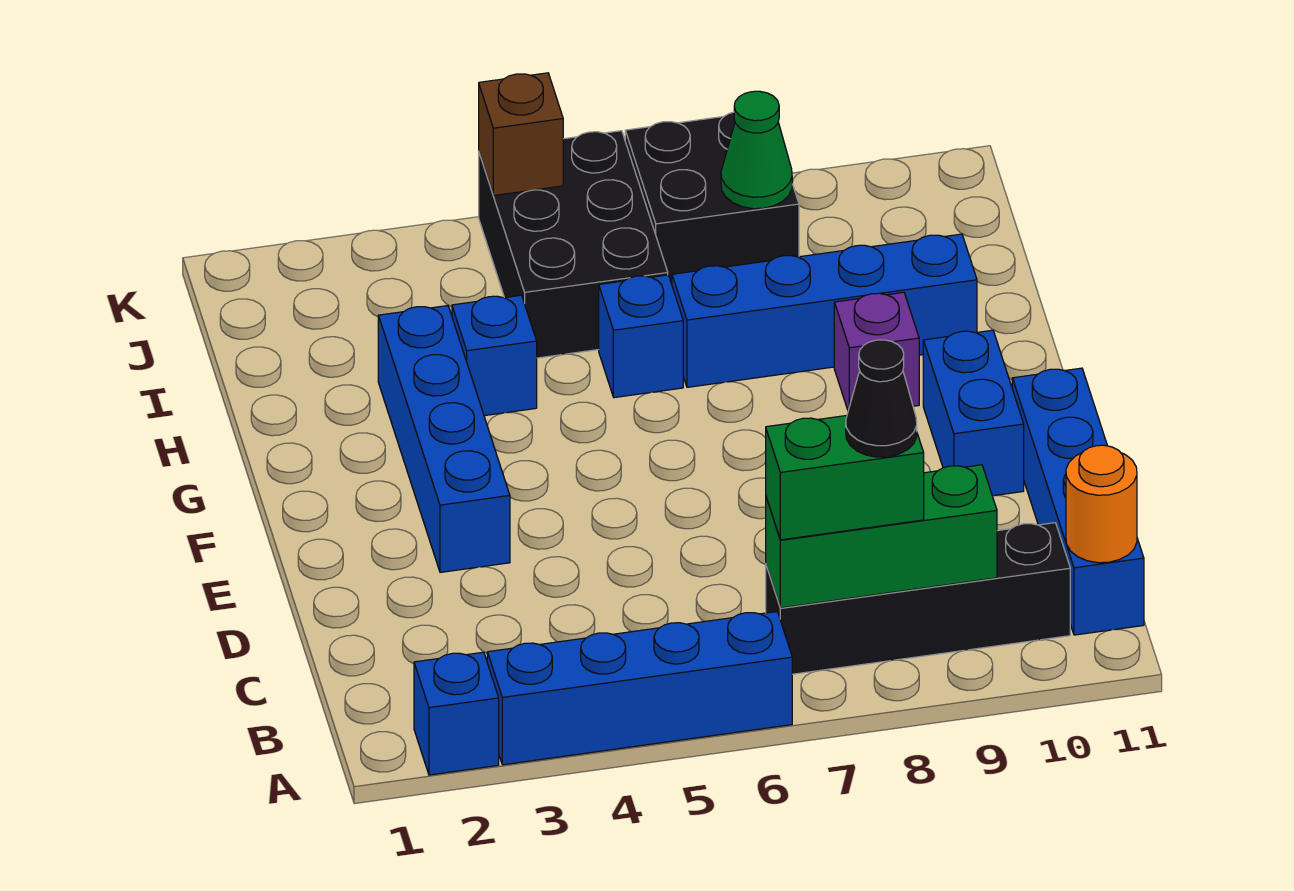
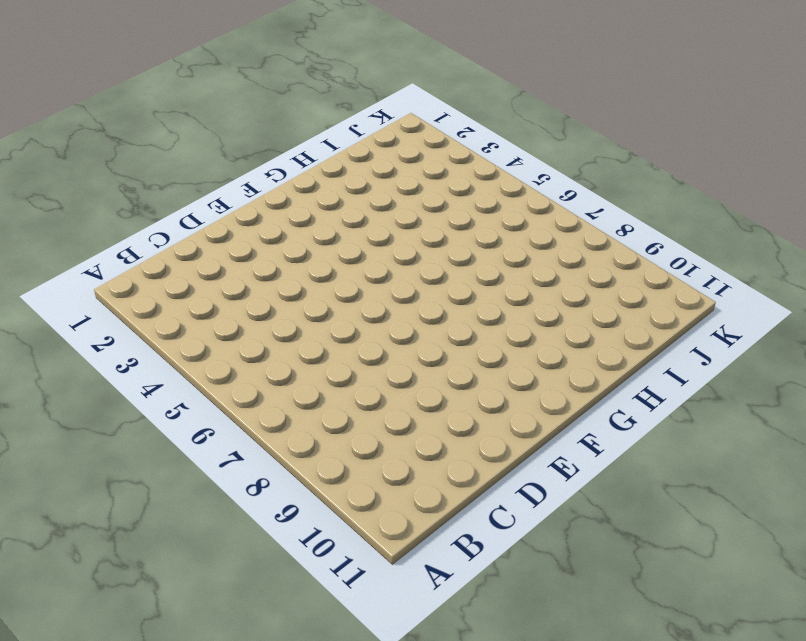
none -> blue 1x1 brick [414,652,499,775]
none -> blue 1x4 brick [487,612,792,765]
none -> black 1x4 brick [766,523,1070,674]

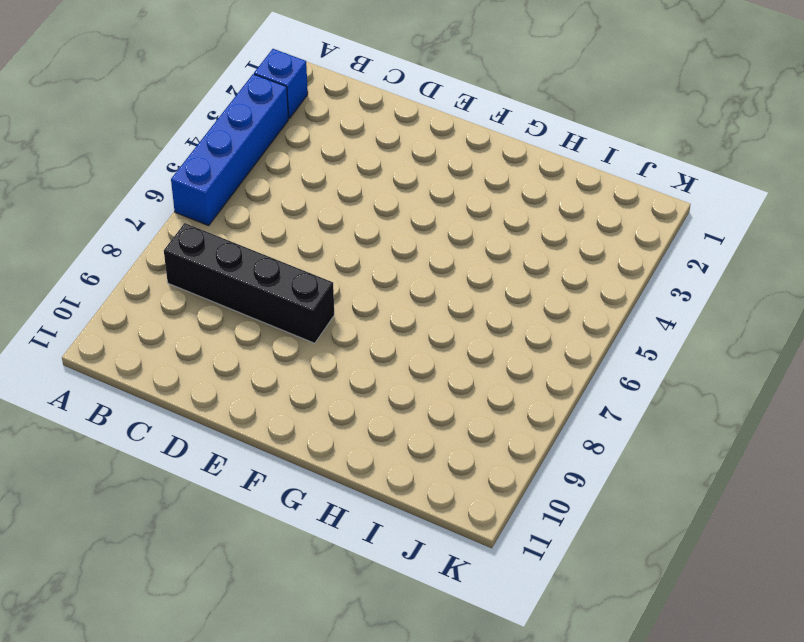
black 1x4 brick [164,223,334,343] -> black 1x4 brick turned to [766,523,1070,674]
none -> blue 1x4 brick [1012,368,1144,635]
none -> blue 1x4 brick [378,306,510,572]
none -> blue 1x2 brick [923,330,1024,496]

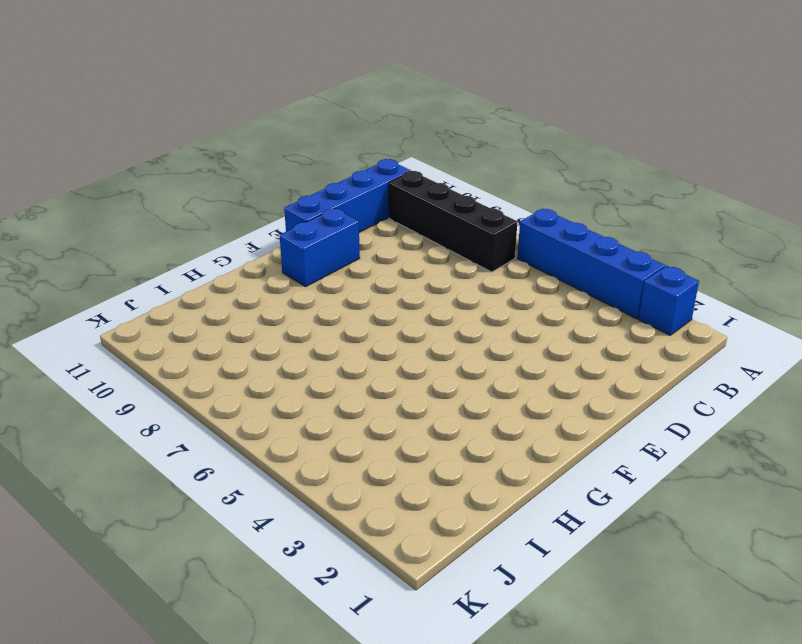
none -> blue 1x4 brick [378,306,510,572]
none -> purple 1x1 brick [834,292,919,410]
none -> blue 1x1 brick [452,295,537,416]

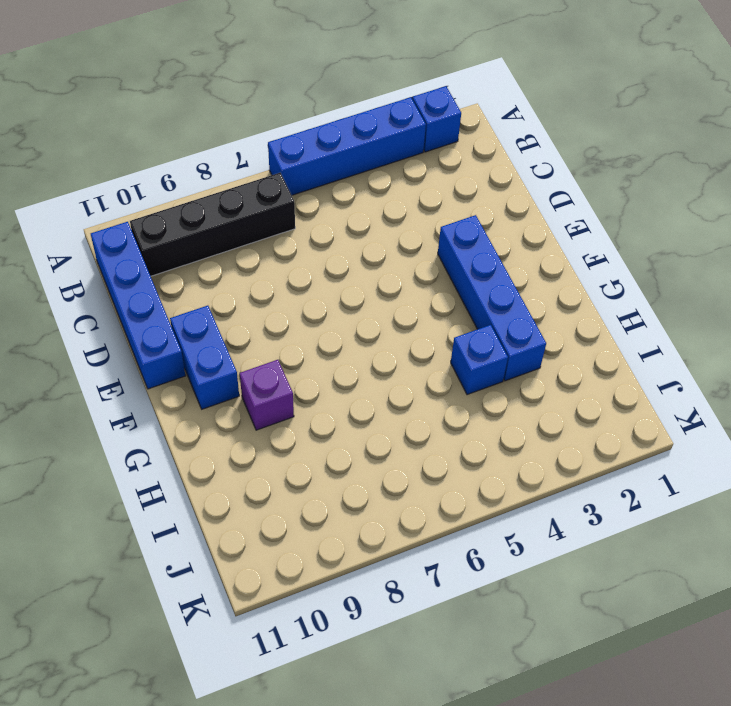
none -> blue 1x1 brick [599,275,683,398]
none -> blue 1x4 brick [672,234,977,387]
none -> black 2x3 brick [479,131,668,358]

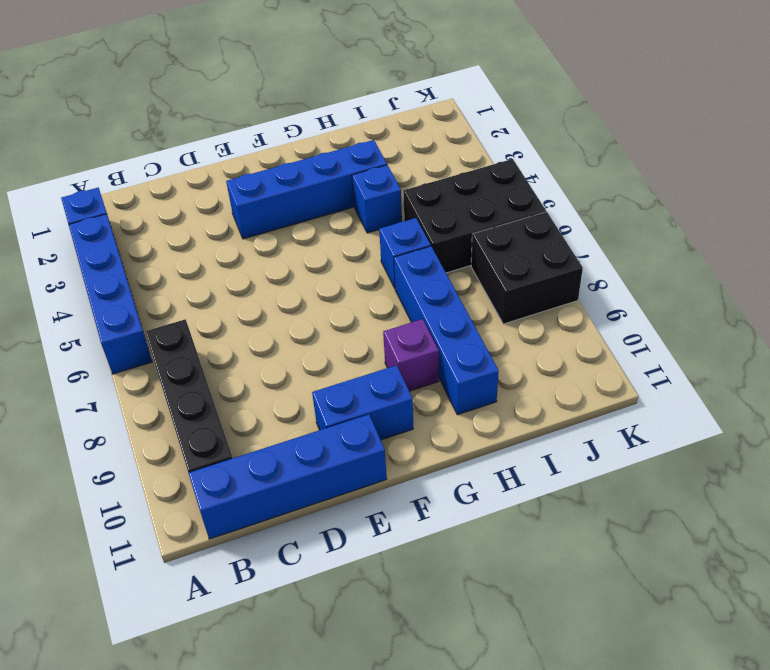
none -> green 1x3 brick [766,465,997,608]
none -> orange 1x1 round brick [1066,445,1137,563]
none -> green 1x1 cone [721,91,792,209]

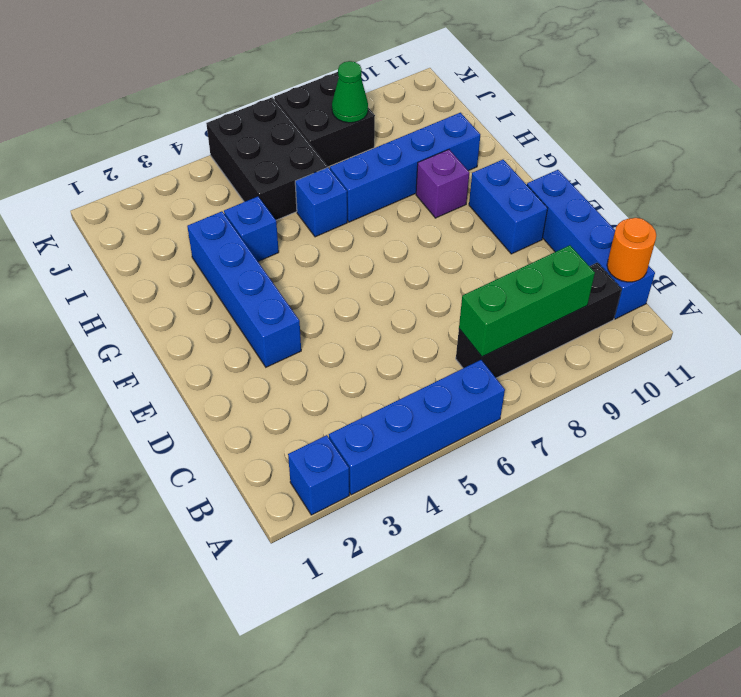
none -> brown 1x1 brick [479,73,563,196]
none -> green 1x2 brick [766,416,924,540]
none -> black 1x1 cone [846,340,917,457]

